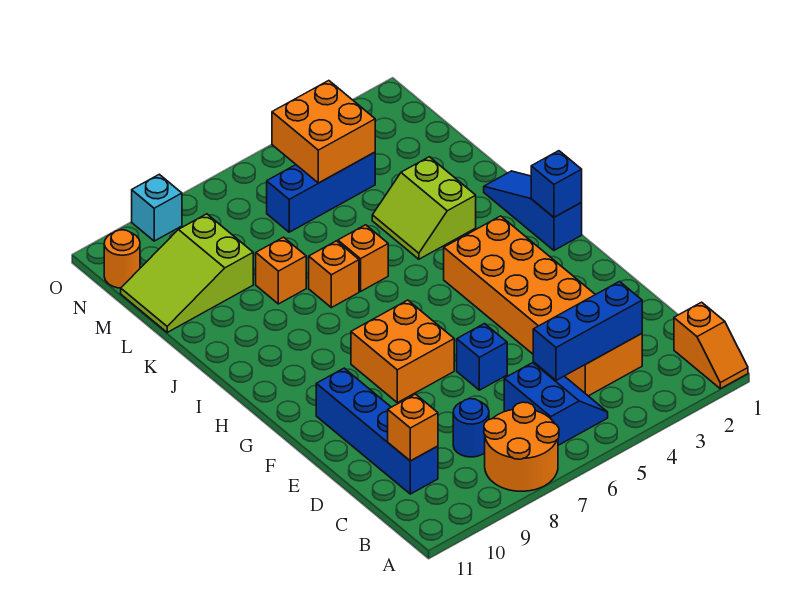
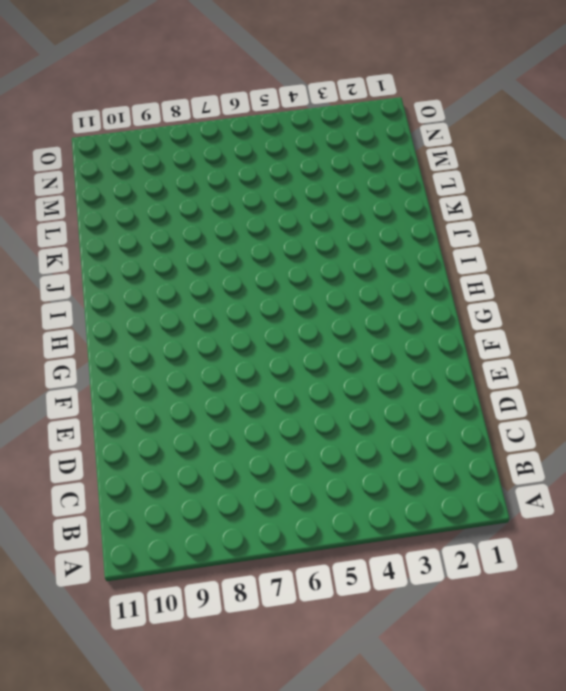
none -> orange 1x2 slope [674,302,748,389]
none -> orange 2x2 round brick [484,402,559,491]
none -> blue 2x2 slope [504,363,608,445]

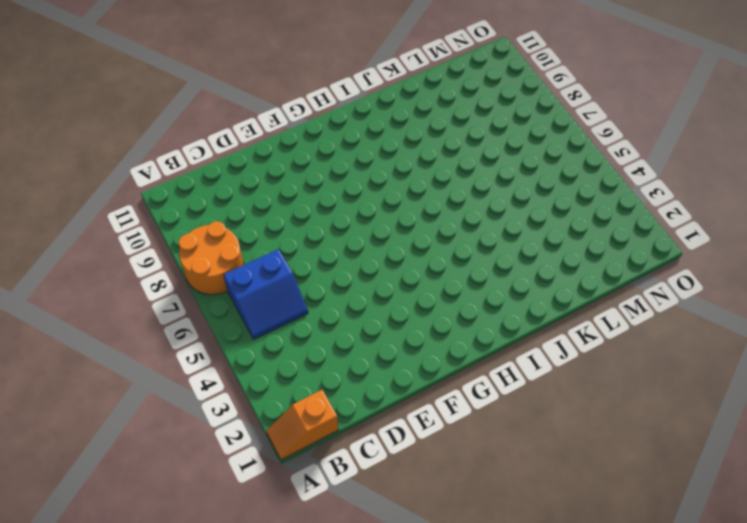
none -> orange 2x6 brick [444,216,642,396]
none -> blue 1x1 round brick [453,399,489,457]
none -> blue 1x4 brick [316,368,438,494]

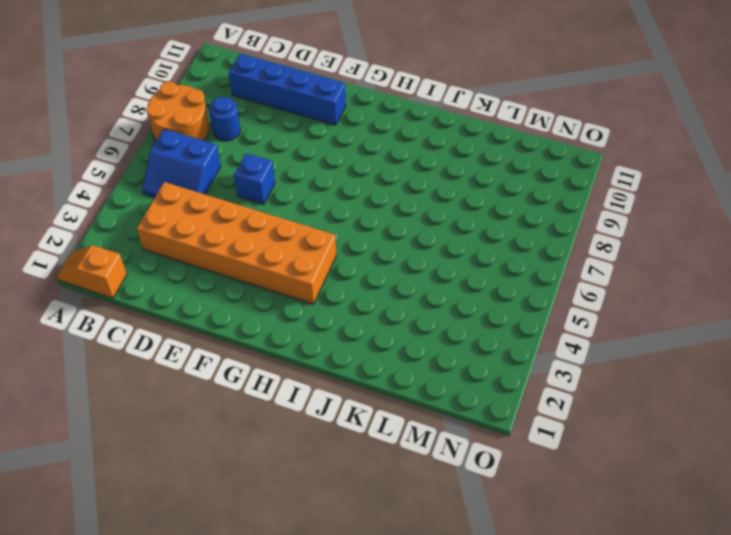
none -> orange 2x2 brick [351,300,454,403]
none -> blue 1x3 slope [484,171,582,250]
none -> lime 2x2 slope [372,157,476,259]

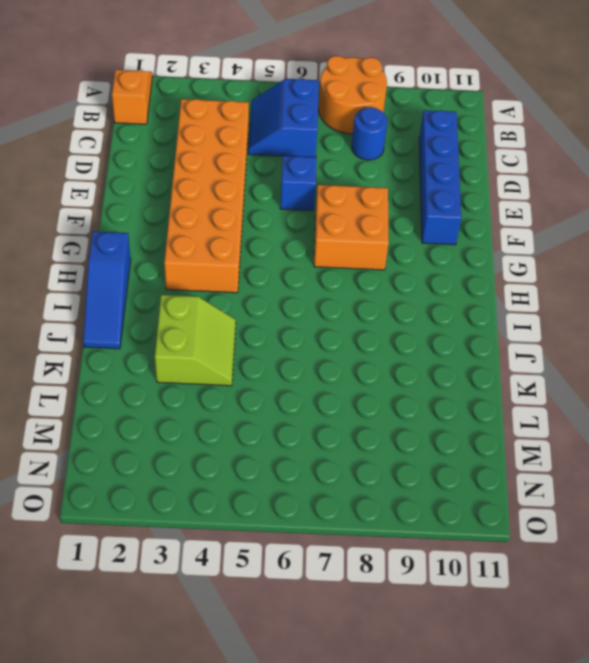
none -> orange 1x1 brick [338,225,388,291]
none -> orange 1x1 brick [309,241,359,308]
none -> orange 1x1 brick [256,237,306,304]

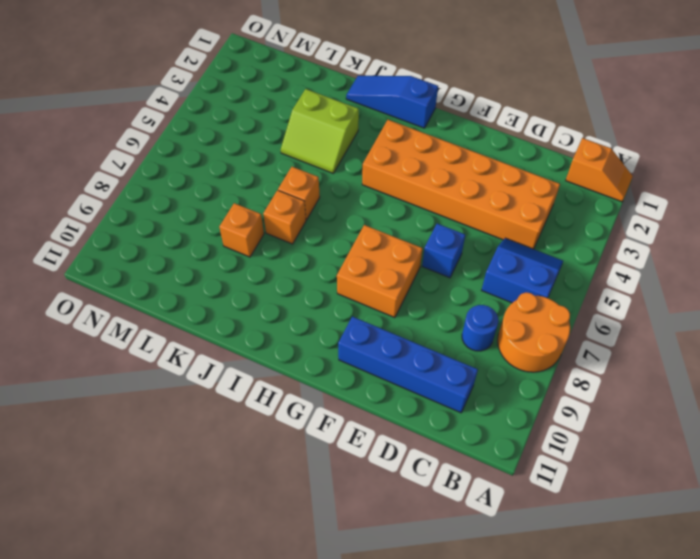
none -> lime 2x3 slope [121,214,253,332]
none -> blue 1x3 brick [267,152,375,232]
none -> orange 1x1 round brick [104,230,140,288]

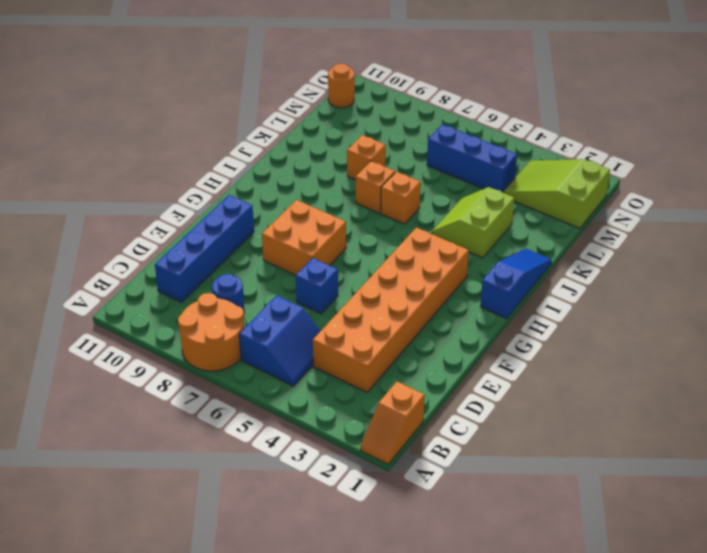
lime 2x3 slope [503,159,610,228] -> lime 2x3 slope moved to [121,214,253,332]
none -> cyan 1x1 brick [132,174,182,241]
none -> blue 1x3 brick [533,282,642,380]
none -> orange 1x1 brick [388,394,438,461]

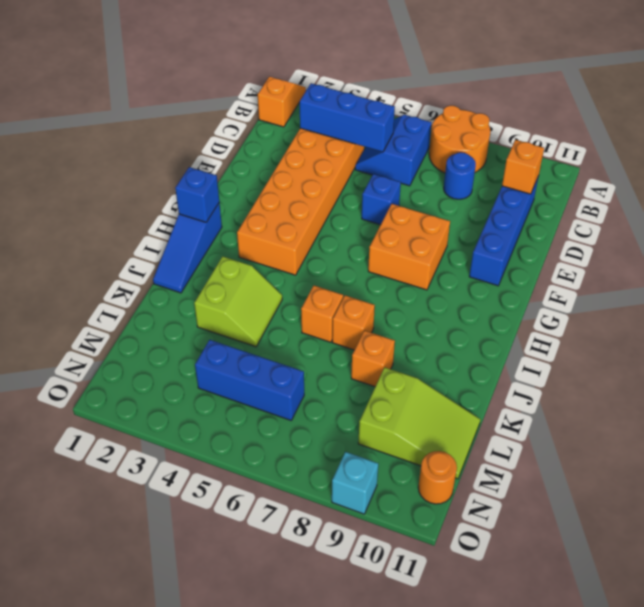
none -> orange 2x2 brick [272,81,375,183]

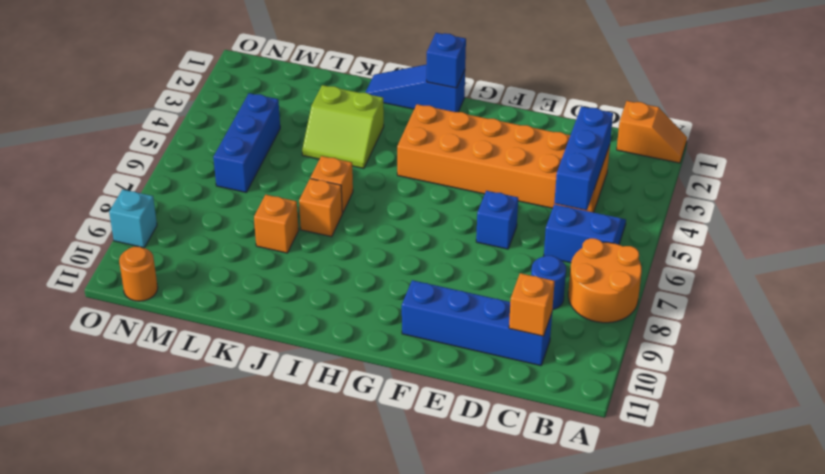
none -> orange 2x2 brick [351,300,454,403]
none -> lime 2x3 slope [121,214,253,332]
none -> orange 2x2 brick [272,81,375,183]

